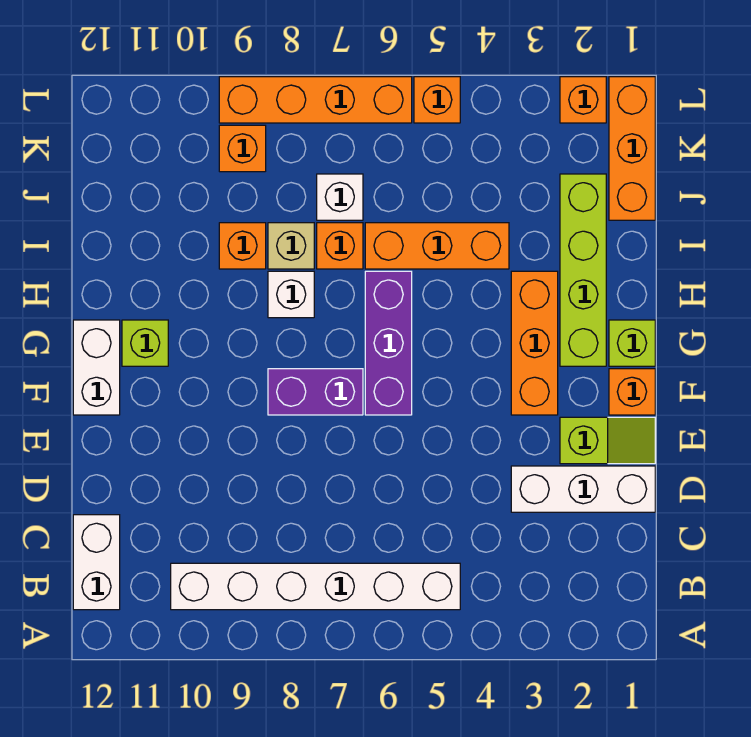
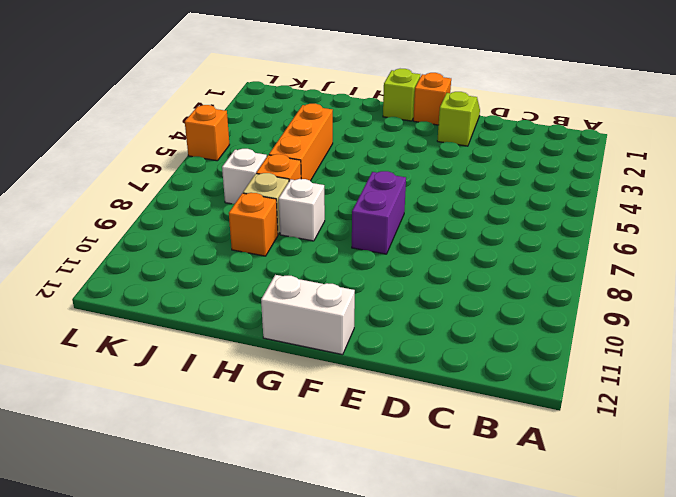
none -> white 1x6 brick [171,563,460,610]
none -> white 1x2 brick [73,515,120,610]
none -> white 1x3 brick [511,466,655,512]

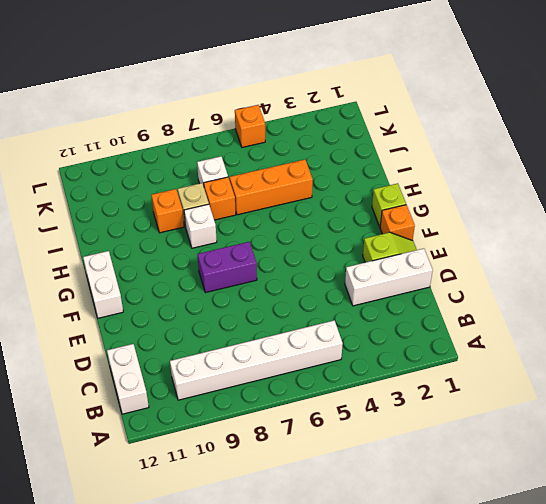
none -> orange 1x3 brick [511,271,558,415]
none -> purple 1x3 brick [365,271,412,415]
none -> lime 1x4 brick [560,174,606,366]

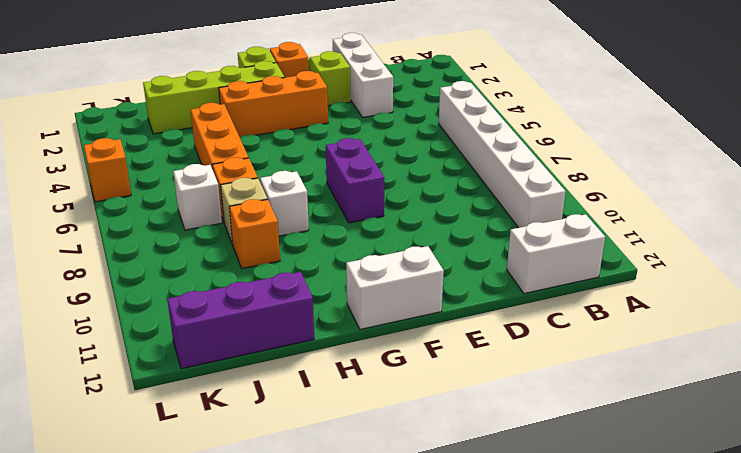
purple 1x3 brick [167,272,314,369] -> purple 1x3 brick moved to [365,271,412,415]
none -> lime 1x1 brick [122,320,168,366]
none -> orange 1x3 brick [609,77,655,220]
none -> orange 1x1 brick [219,125,266,172]

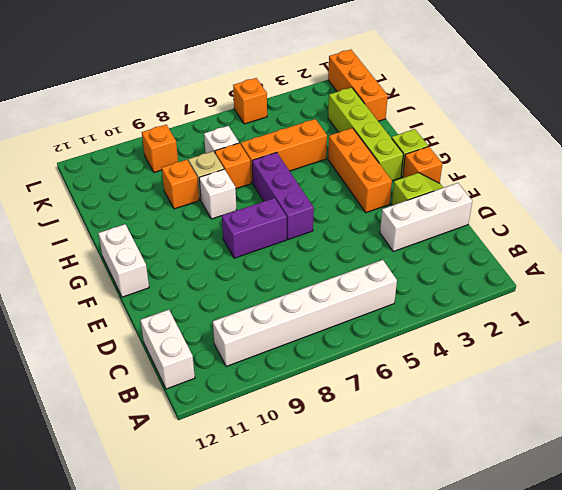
none -> lime 1x1 brick [122,320,168,366]
none -> orange 1x1 brick [560,77,606,123]
none -> orange 1x4 brick [219,77,412,123]

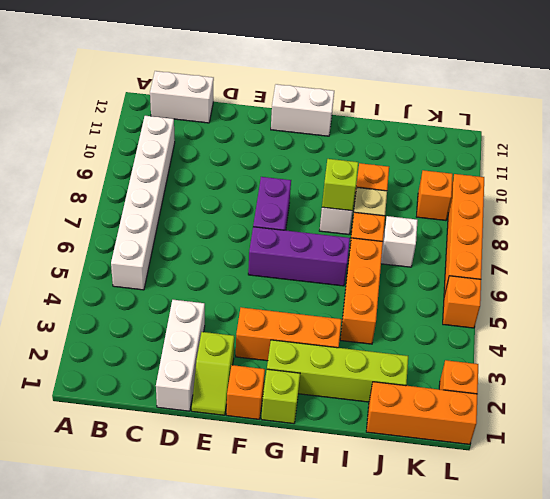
lime 1x1 brick [322,159,358,211] -> lime 1x1 brick moved to [122,320,168,366]

